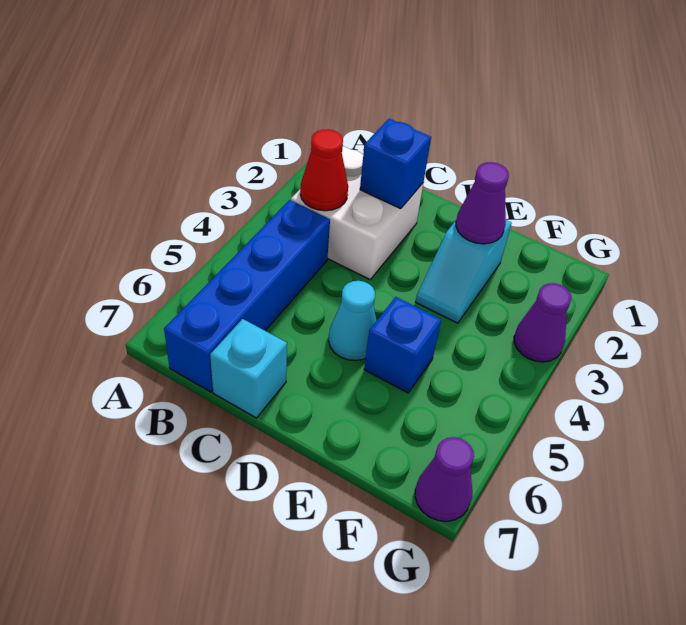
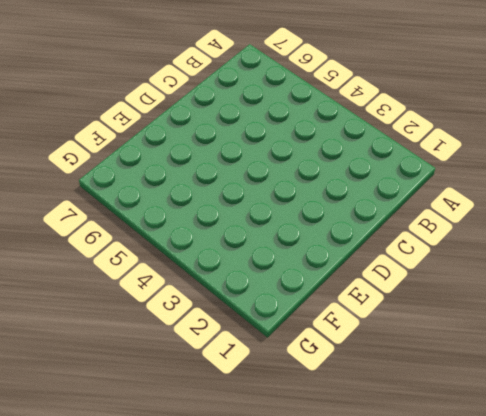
none -> white 2x2 brick [291,146,423,279]
none -> blue 1x4 brick [164,200,330,392]

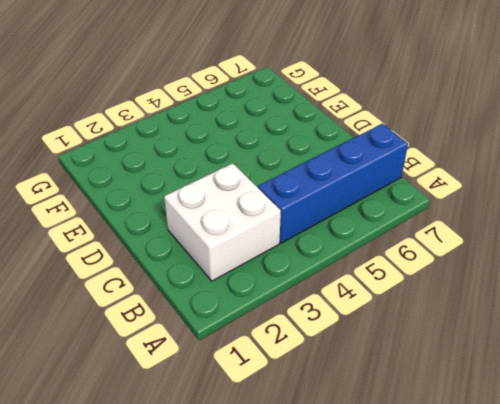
none -> cyan 1x1 brick [210,319,287,418]
none -> cyan 1x1 cone [329,281,376,361]

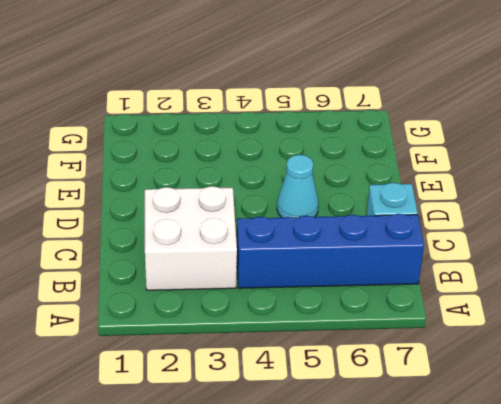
none -> cyan 1x2 slope [416,220,512,323]
none -> blue 1x1 brick [364,297,441,393]

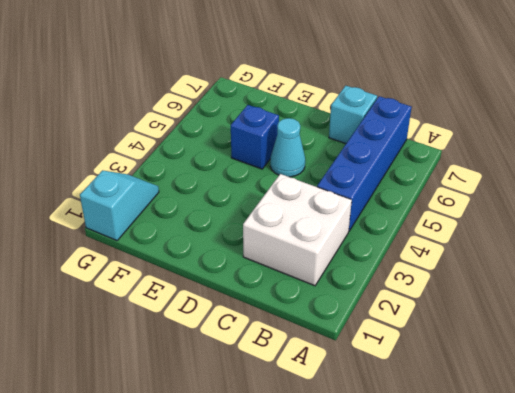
cyan 1x2 slope [80,170,159,241] -> cyan 1x2 slope moved to [416,220,512,323]
none -> purple 1x1 cone [514,283,571,362]
none -> purple 1x1 cone [415,437,474,521]

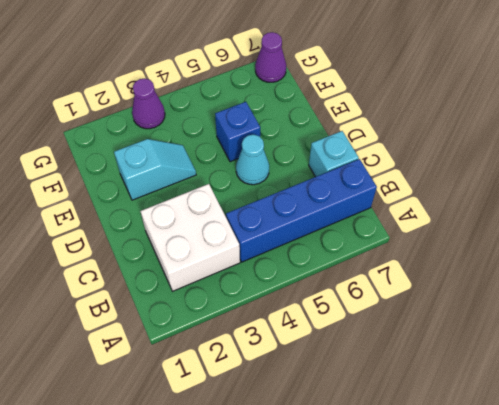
none -> red 1x1 cone [300,129,348,211]
none -> blue 1x1 brick [360,119,431,209]

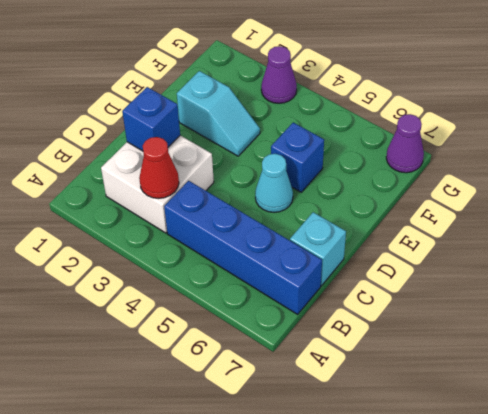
none -> purple 1x1 cone [456,162,509,244]

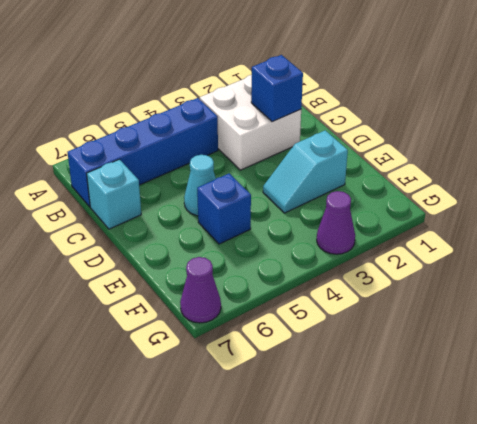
none -> red 1x1 cone [300,129,348,211]
none -> purple 1x1 cone [456,162,509,244]

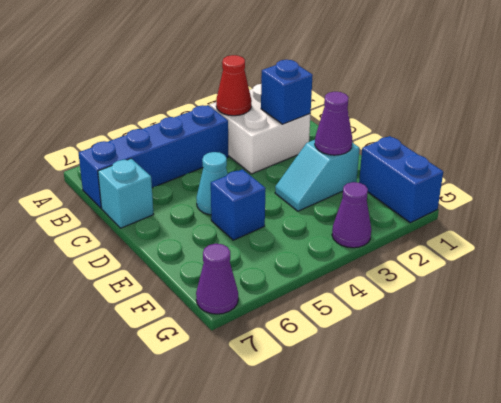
blue 1x2 brick [359,136,443,223] -> none

